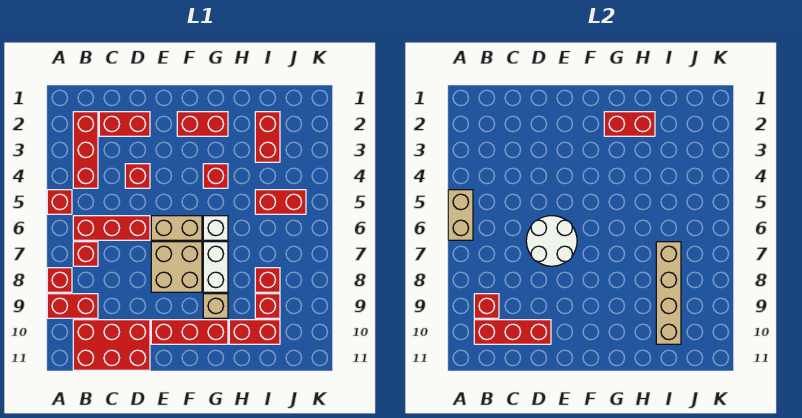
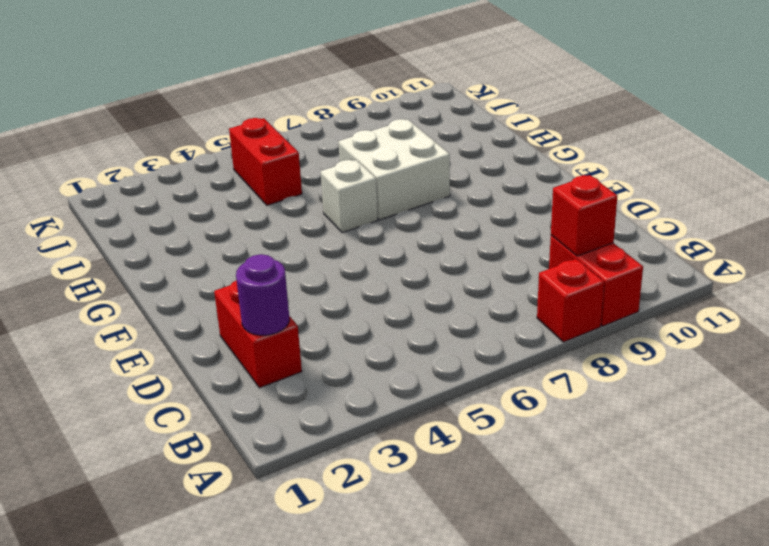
purple 1x1 round brick [236,254,289,335] -> none
white 2x2 brick [338,119,450,220] -> white 1x2 brick [203,242,228,292]
none -> red 1x1 brick [47,190,72,214]
none -> red 1x3 brick [73,112,98,188]
none -> red 1x3 brick [73,216,150,240]

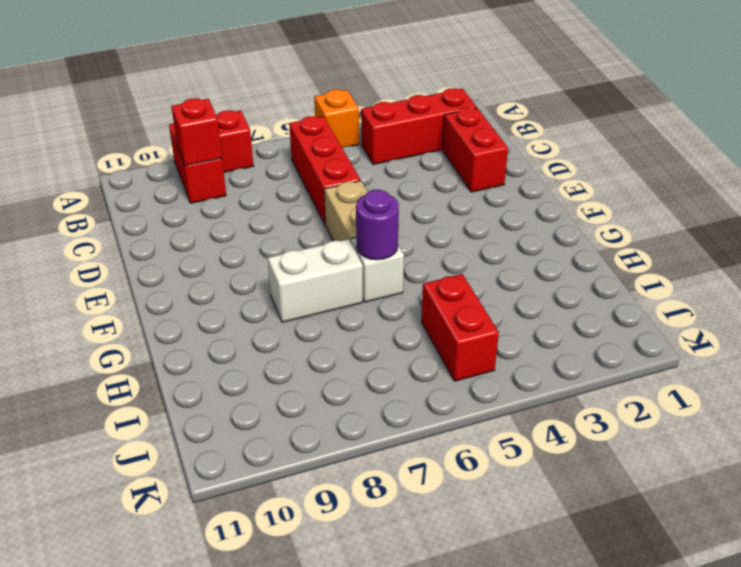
orange 1x1 brick [314,89,359,148] -> red 1x1 brick [47,190,72,214]
purple 1x1 round brick [356,190,399,260] -> none
none -> red 1x1 brick [73,242,98,266]
none -> red 2x3 brick [73,320,150,370]
none -> red 1x1 brick [125,164,150,188]

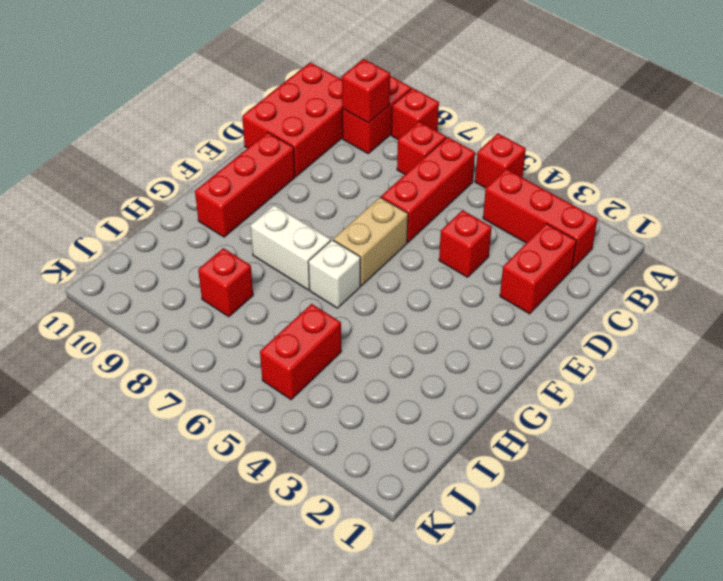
none -> tan 2x2 brick [151,242,202,292]
none -> red 1x2 brick [177,112,228,136]
none -> red 1x1 brick [203,164,228,188]

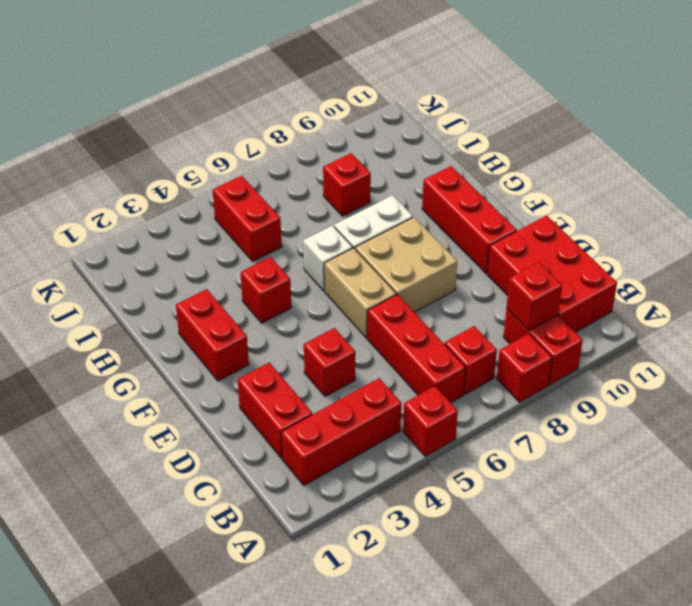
none -> tan 1x1 brick [203,294,228,318]
none -> red 1x2 brick [229,320,280,344]
none -> red 1x2 brick [255,112,280,162]

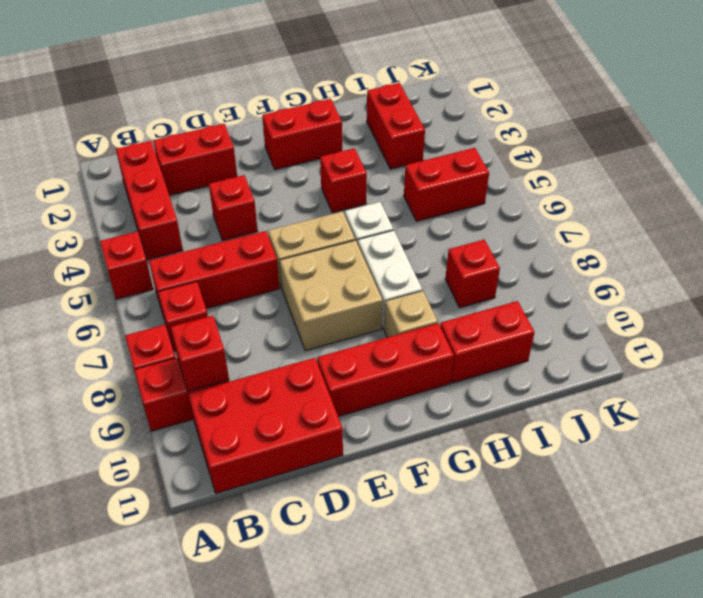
none -> red 1x1 brick [255,294,280,318]
none -> tan 1x2 brick [448,190,473,240]
none -> red 1x3 brick [474,320,551,344]

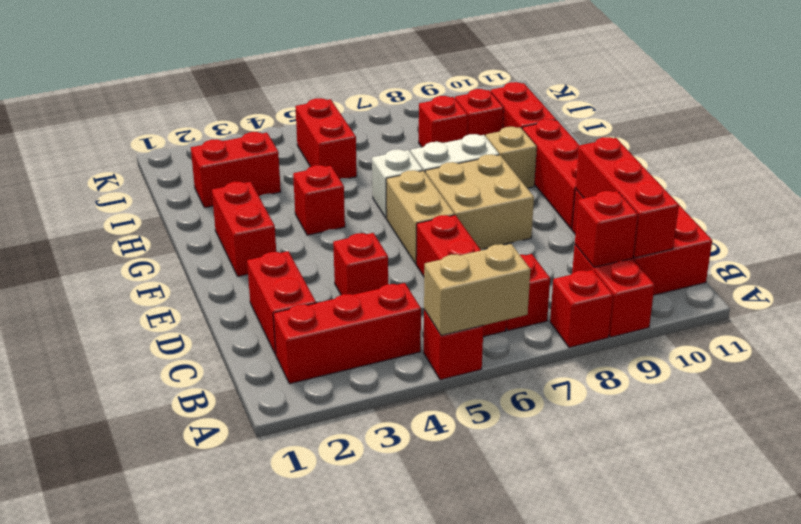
none -> white 2x2 round brick [526,216,577,266]
none -> red 1x2 brick [604,112,655,136]
none -> tan 1x4 brick [656,242,681,344]

